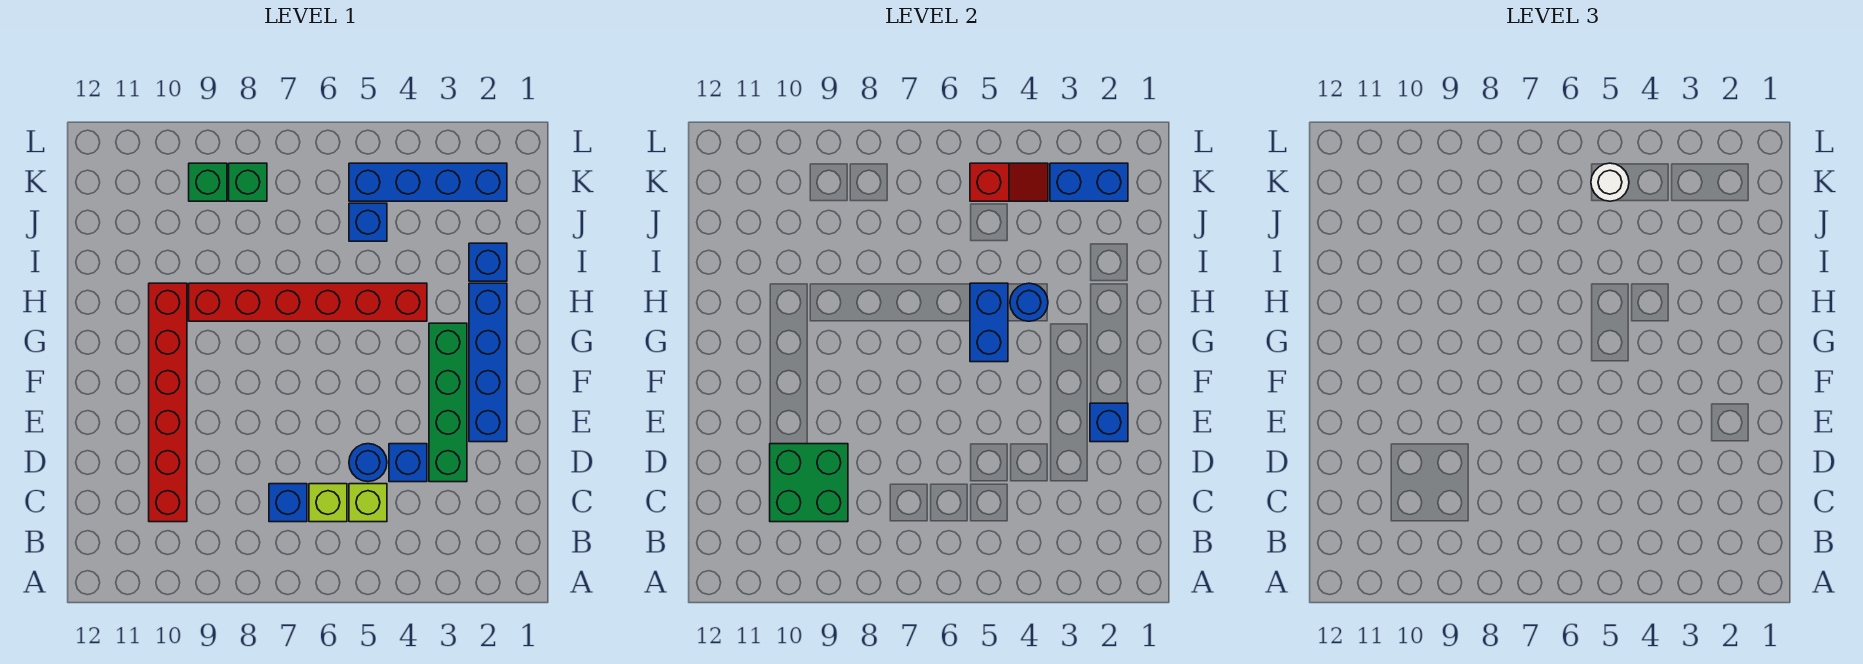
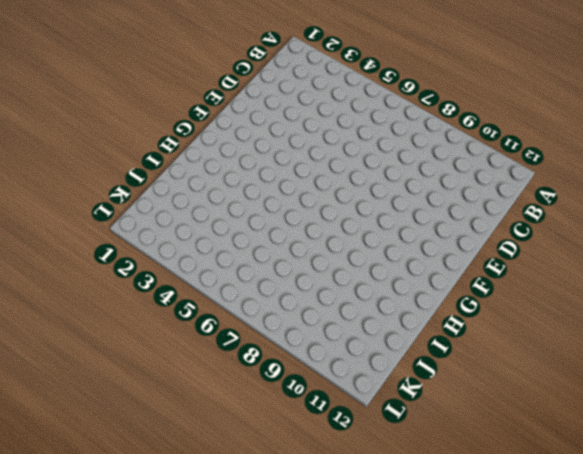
none -> lime 1x1 brick [349,484,387,522]
none -> lime 1x1 brick [309,484,347,522]
none -> blue 1x1 brick [269,484,307,522]

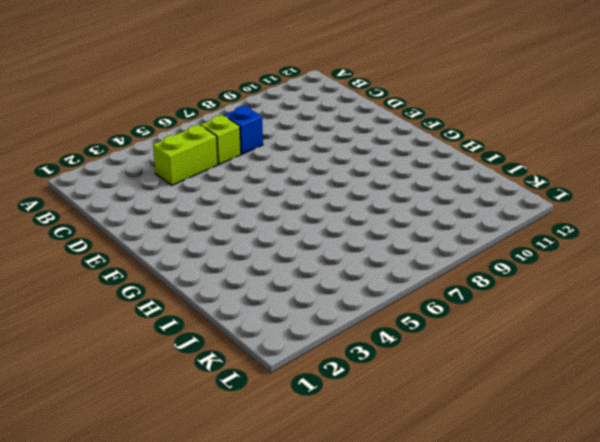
lime 1x2 brick [153,125,218,186] -> lime 1x1 brick [349,484,387,522]
none -> red 1x6 brick [149,283,187,522]
none -> green 1x4 brick [429,323,467,482]
none -> blue 1x1 brick [389,444,427,482]

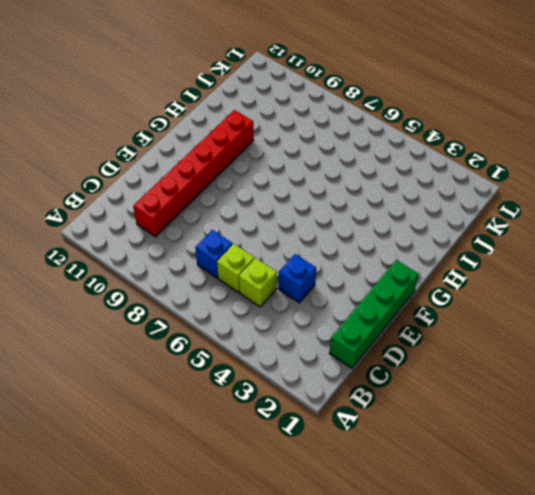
green 1x4 brick [329,260,419,368] -> green 1x4 brick moved to [429,323,467,482]
none -> blue 1x1 round brick [349,444,387,482]
none -> blue 1x4 brick [469,283,507,442]
none -> red 1x6 brick [189,283,427,321]

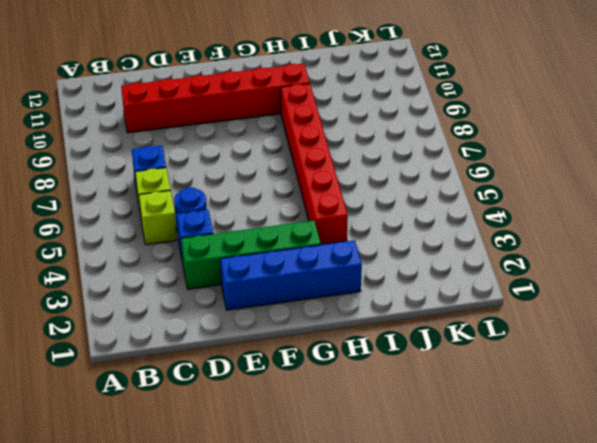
none -> blue 1x1 brick [469,243,507,281]
none -> blue 1x1 brick [349,203,387,241]
none -> blue 1x4 brick [349,163,507,201]

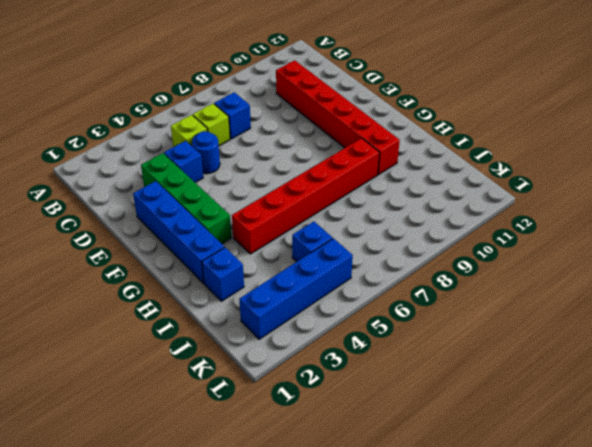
none -> green 1x1 brick [229,163,267,201]
none -> green 1x1 brick [189,163,227,201]
none -> green 2x2 brick [770,444,848,522]

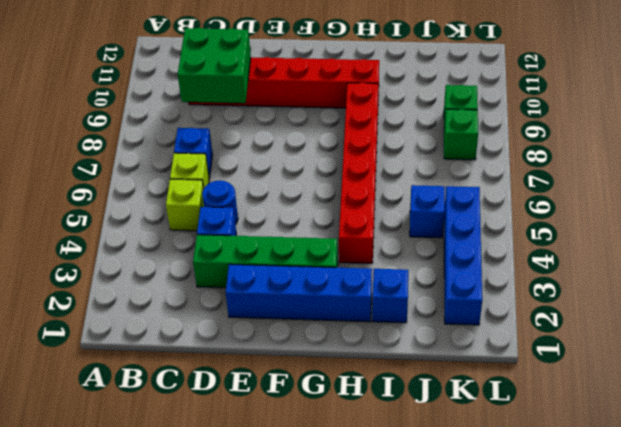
none -> blue 1x1 brick [1090,403,1128,442]
none -> blue 1x2 brick [970,283,1008,362]
none -> blue 1x1 round brick [1010,283,1048,321]

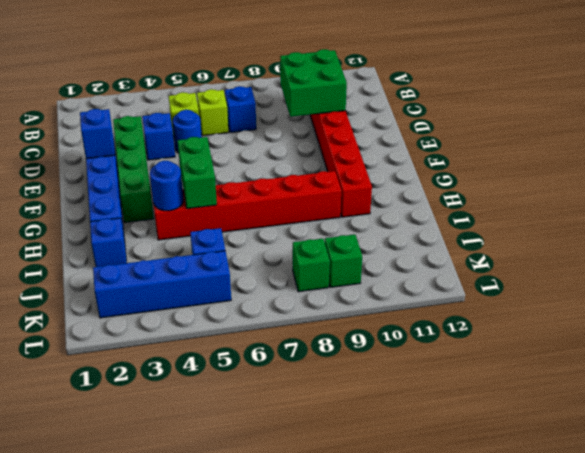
green 1x2 brick [178,137,217,209] -> blue 1x2 brick [970,283,1008,362]
none -> blue 1x2 brick [1050,163,1128,201]
none -> red 1x2 slope [970,163,1048,201]
none -> white 1x1 round brick [1591,163,1629,201]

